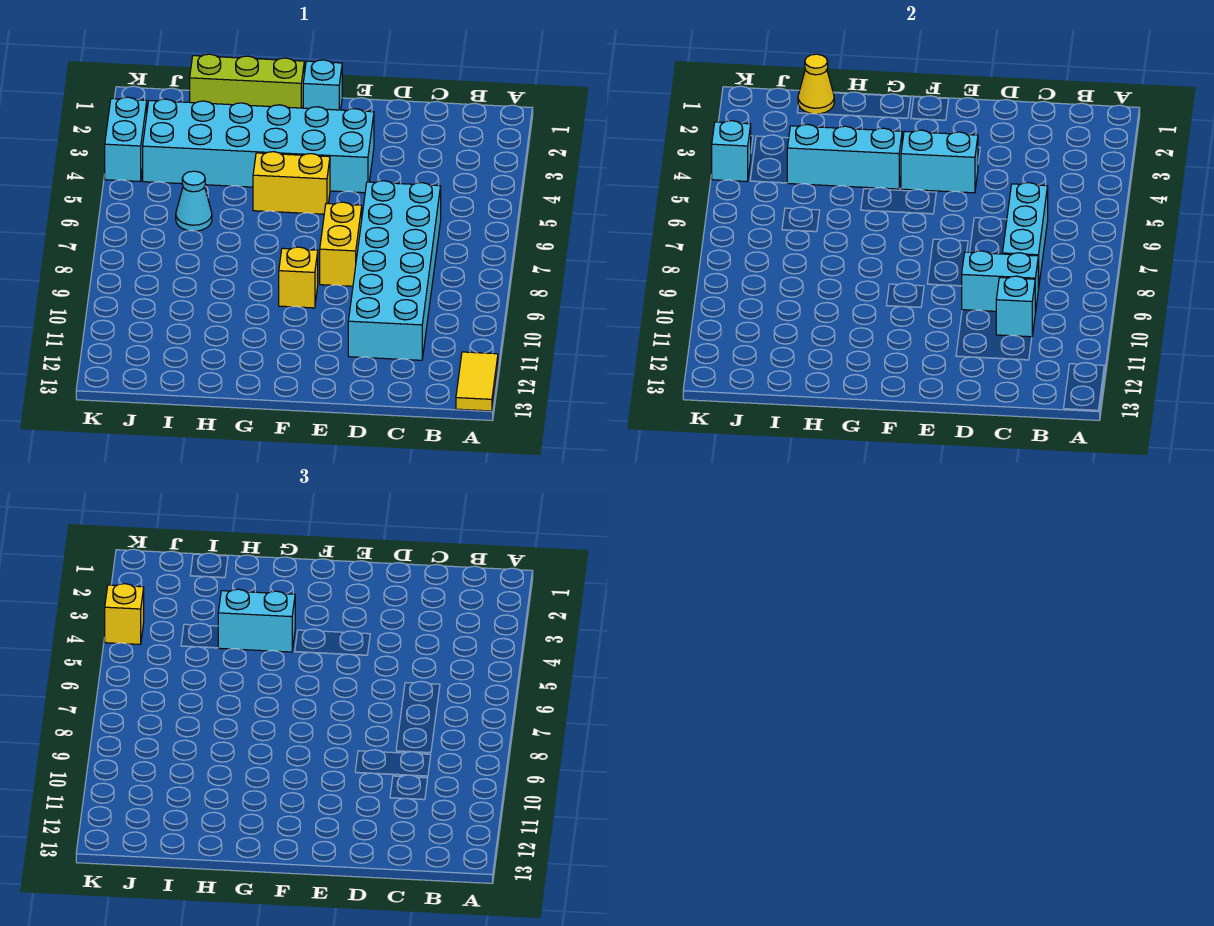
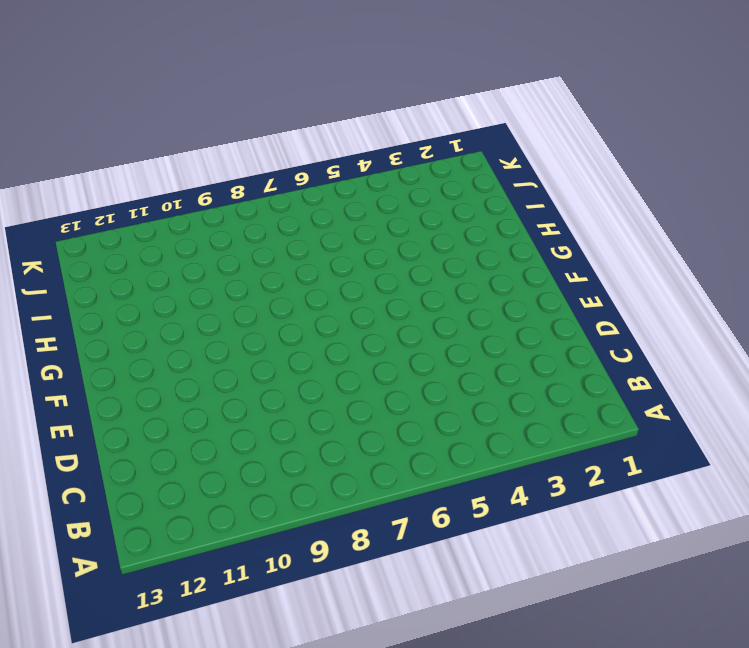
none -> yellow 1x2 tile [456,352,498,411]
none -> cyan 2x6 brick [348,181,441,360]
none -> cyan 2x6 brick [143,99,374,193]

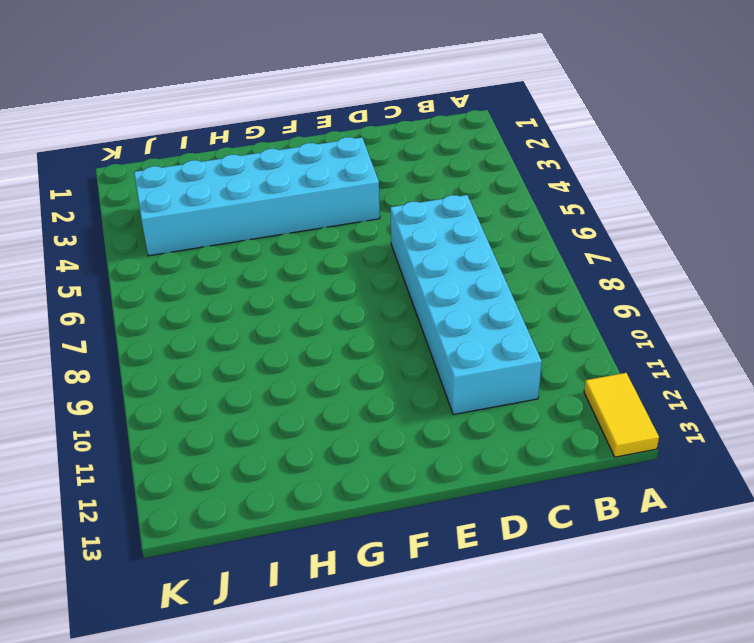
none -> yellow 1x2 brick [320,202,362,286]
none -> cyan 1x1 brick [303,60,342,110]
none -> yellow 1x2 brick [253,152,330,214]

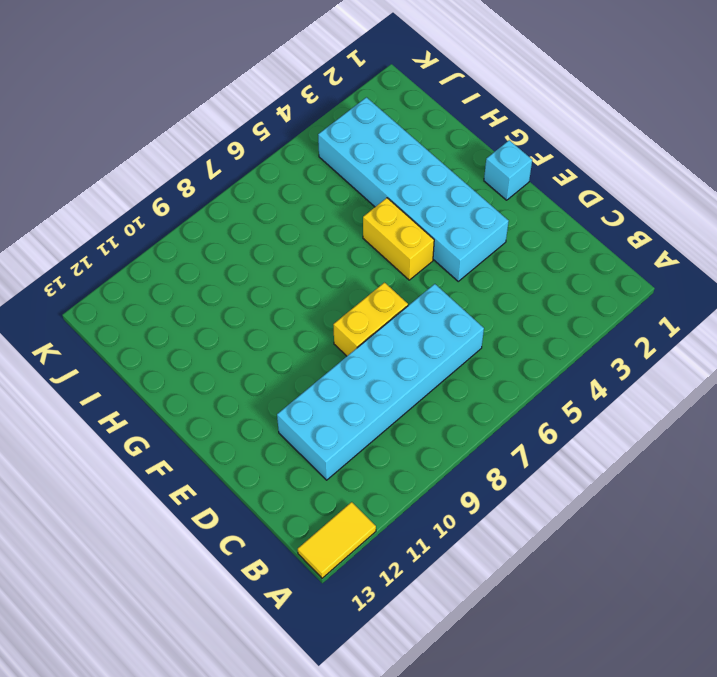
none -> yellow 1x1 brick [279,247,318,308]
none -> lime 1x3 brick [190,54,304,108]
none -> cyan 1x1 cone [176,171,212,231]

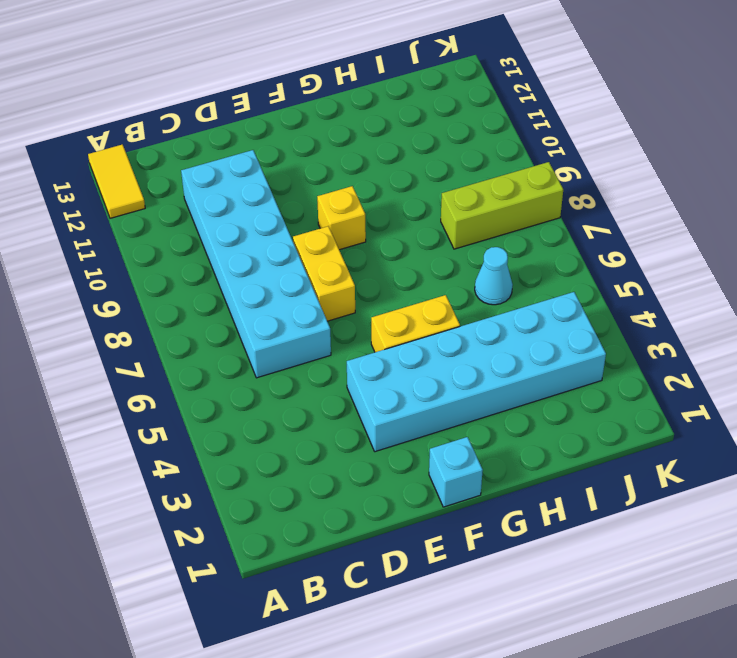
lime 1x3 brick [441,162,563,249] -> lime 1x3 brick moved to [190,54,304,108]
none -> cyan 1x2 brick [105,97,147,181]
none -> cyan 1x3 brick [1002,183,1048,290]
none -> cyan 1x2 brick [962,251,1038,313]

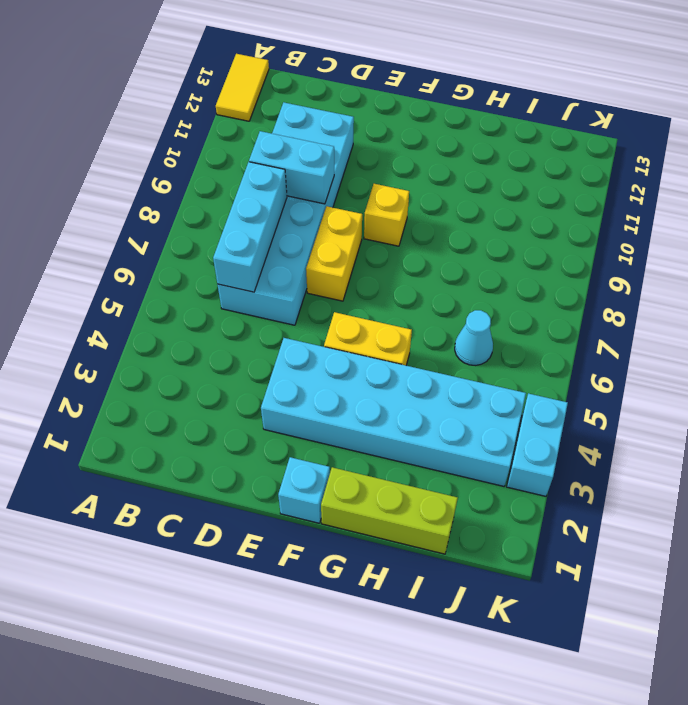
none -> cyan 1x1 brick [996,276,1035,337]
none -> cyan 1x2 brick [901,130,978,193]
none -> cyan 1x3 brick [787,124,902,189]

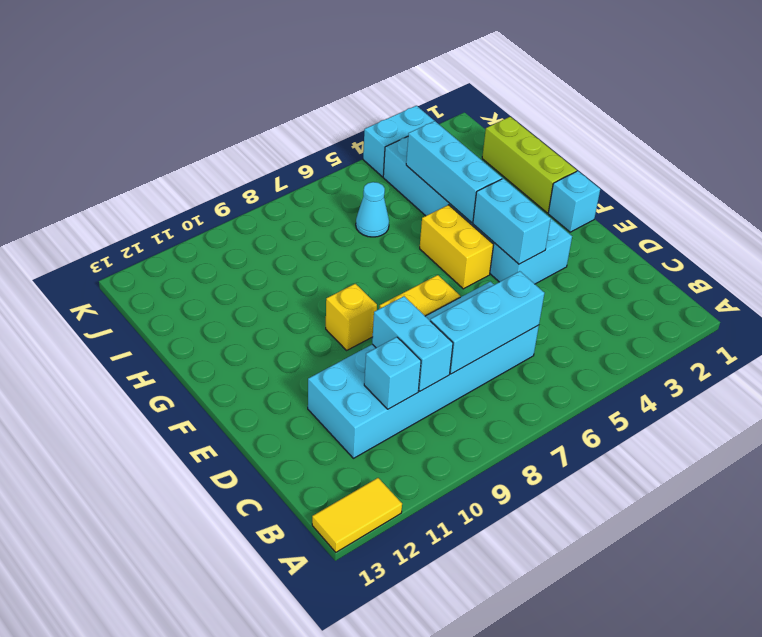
none -> yellow 1x1 cone [798,54,834,114]
none -> cyan 1x1 brick [712,121,751,181]
none -> cyan 1x2 brick [218,589,295,652]

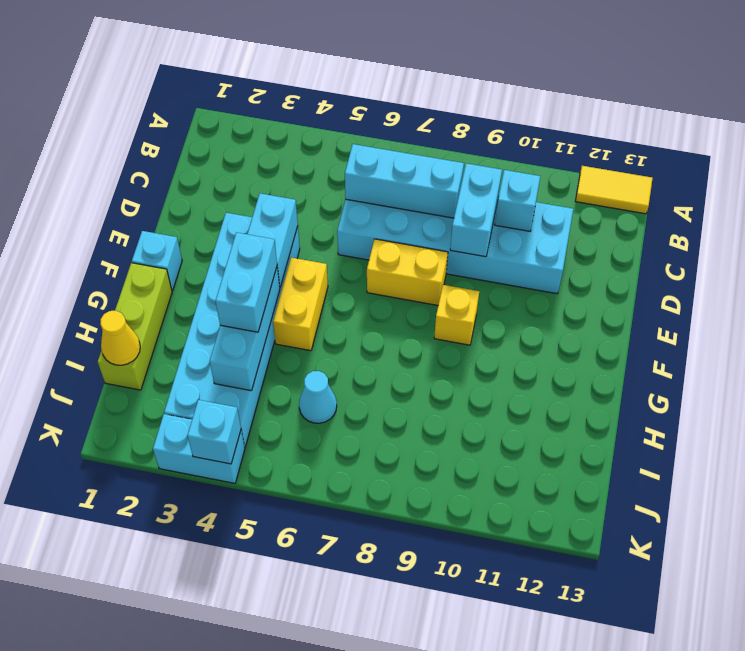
none -> yellow 1x1 brick [105,584,144,644]

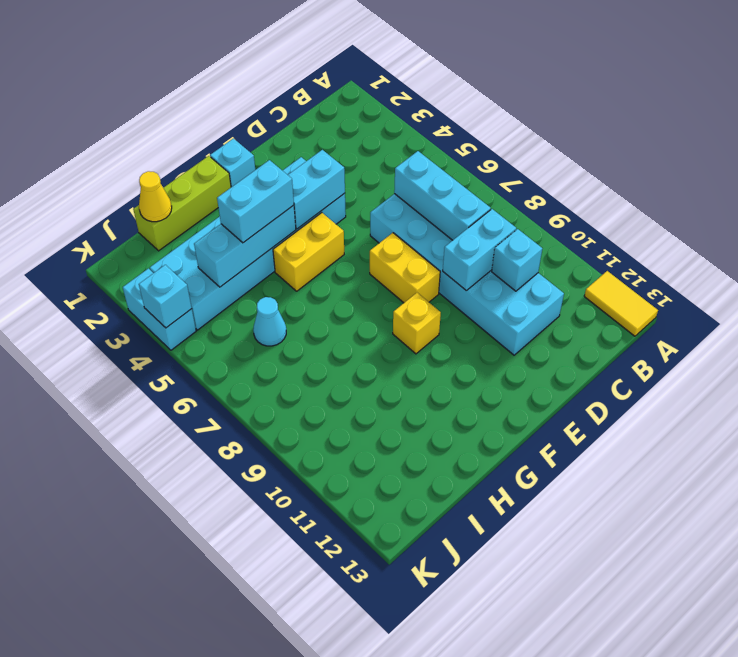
none -> yellow 1x1 brick [105,584,144,644]

